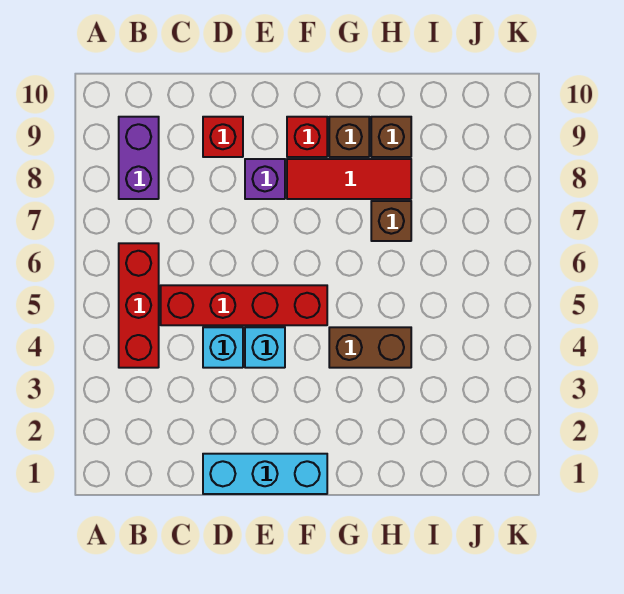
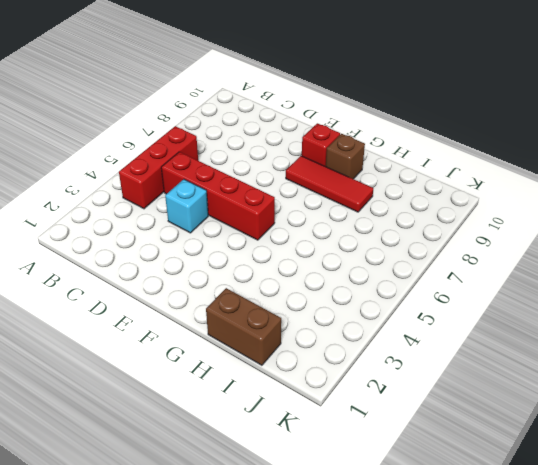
brown 1x2 brick [206,288,281,365] -> brown 1x2 brick moved to [329,327,411,368]
none -> purple 1x2 brick [119,117,159,199]
none -> cyan 1x3 brick [203,454,327,494]
none -> red 1x1 brick [203,117,243,157]

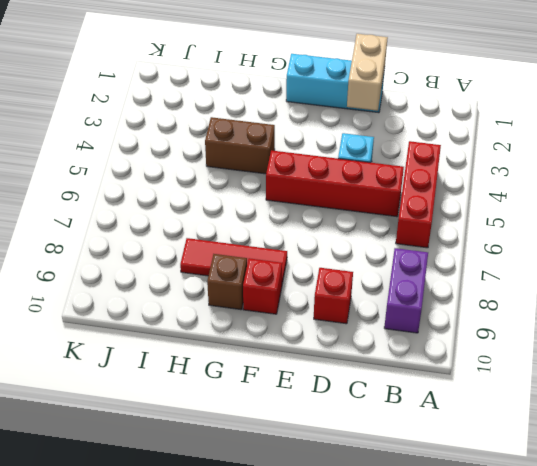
tan 1x2 brick [347,34,388,111] -> none
none -> cyan 1x1 brick [245,327,285,368]
none -> purple 1x1 brick [245,159,285,199]
none -> brown 1x1 brick [371,201,411,241]

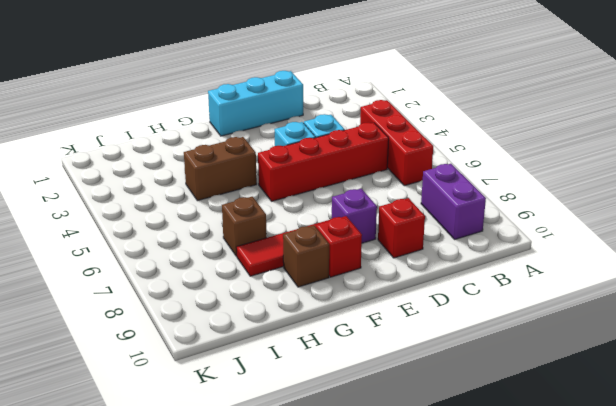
none -> brown 1x1 brick [371,117,411,157]

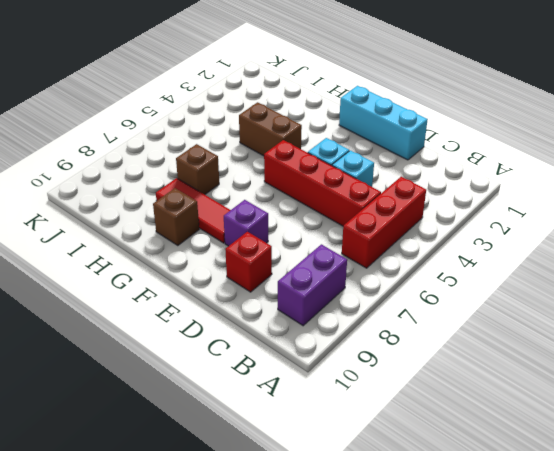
none -> red 1x1 brick [287,117,327,157]
none -> brown 1x1 brick [371,117,411,157]

